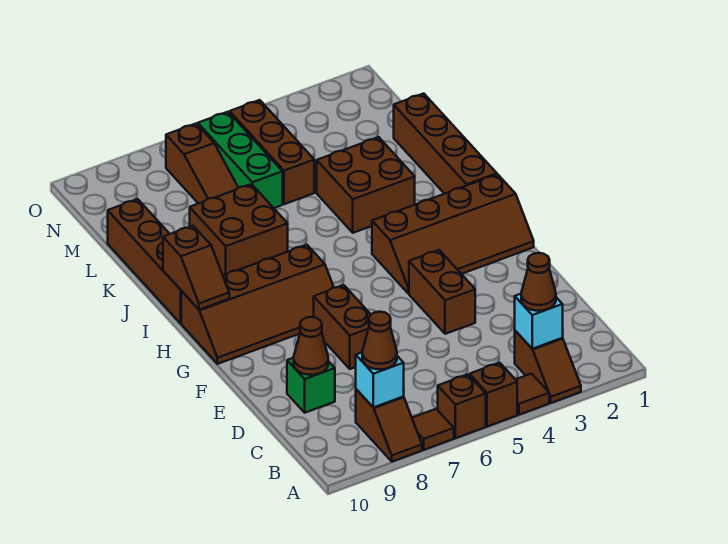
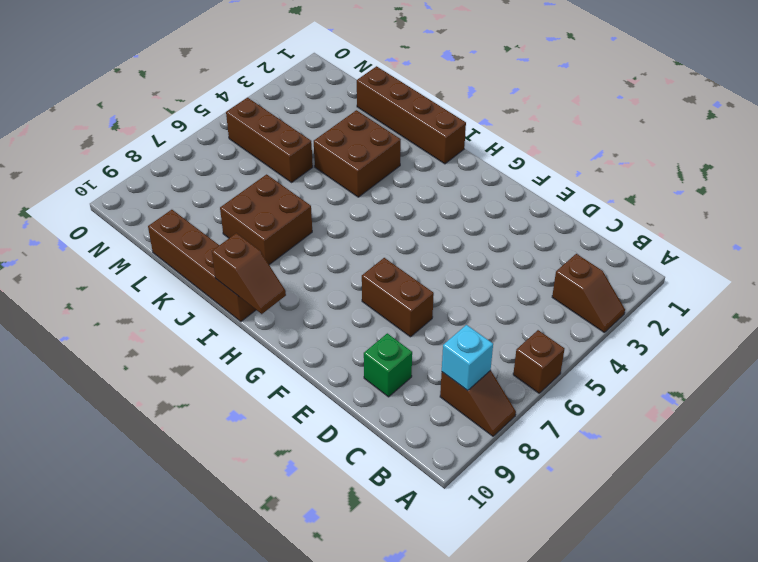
none -> brown 1x1 tile [515,374,549,415]
none -> brown 1x1 brick [470,363,517,427]
none -> brown 1x1 tile [412,409,454,450]

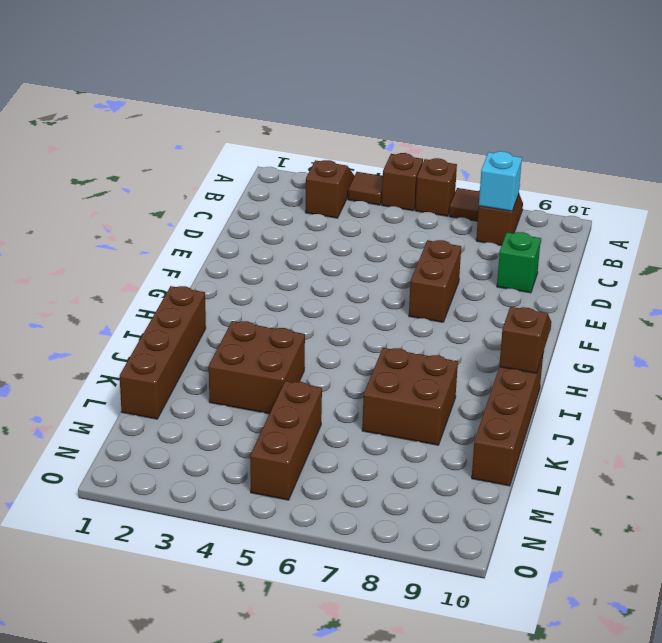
none -> brown 1x2 brick [409,250,475,334]
none -> brown 2x4 slope [372,174,534,294]
none -> brown 2x4 slope [181,245,334,364]

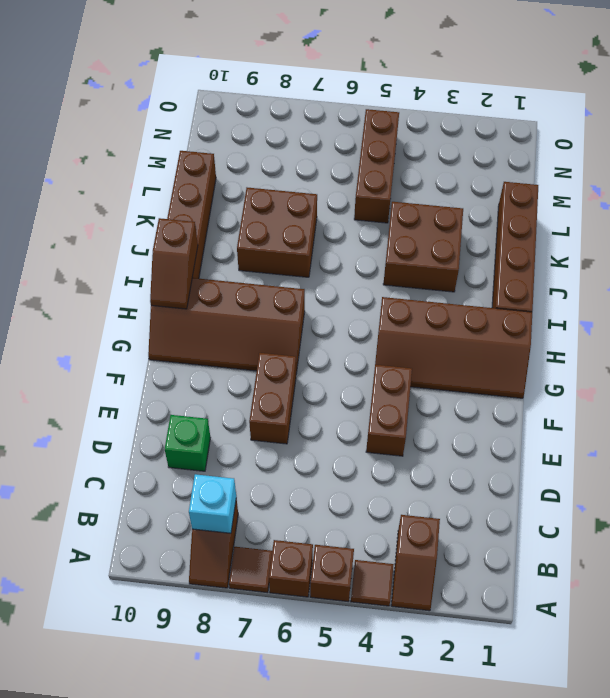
none -> green 1x3 brick [198,112,283,208]
none -> brown 1x3 slope [166,124,238,204]
none -> cyan 1x1 brick [515,294,563,349]

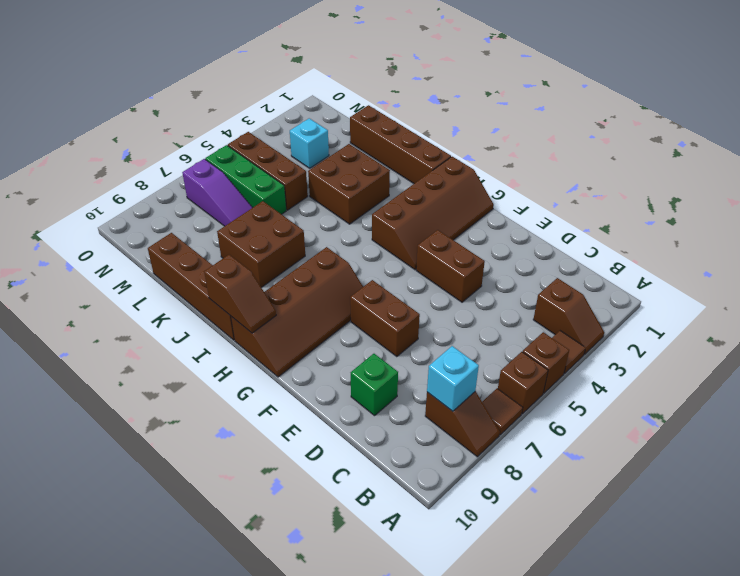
purple 1x3 slope [182,159,253,226] -> brown 1x3 slope [166,124,238,204]
cyan 1x1 brick [290,118,329,168] -> cyan 1x1 brick moved to [515,294,563,349]
none -> brown 1x1 cone [294,317,328,375]
none -> brown 1x1 cone [521,253,556,311]
none -> brown 1x1 cone [362,312,397,369]

